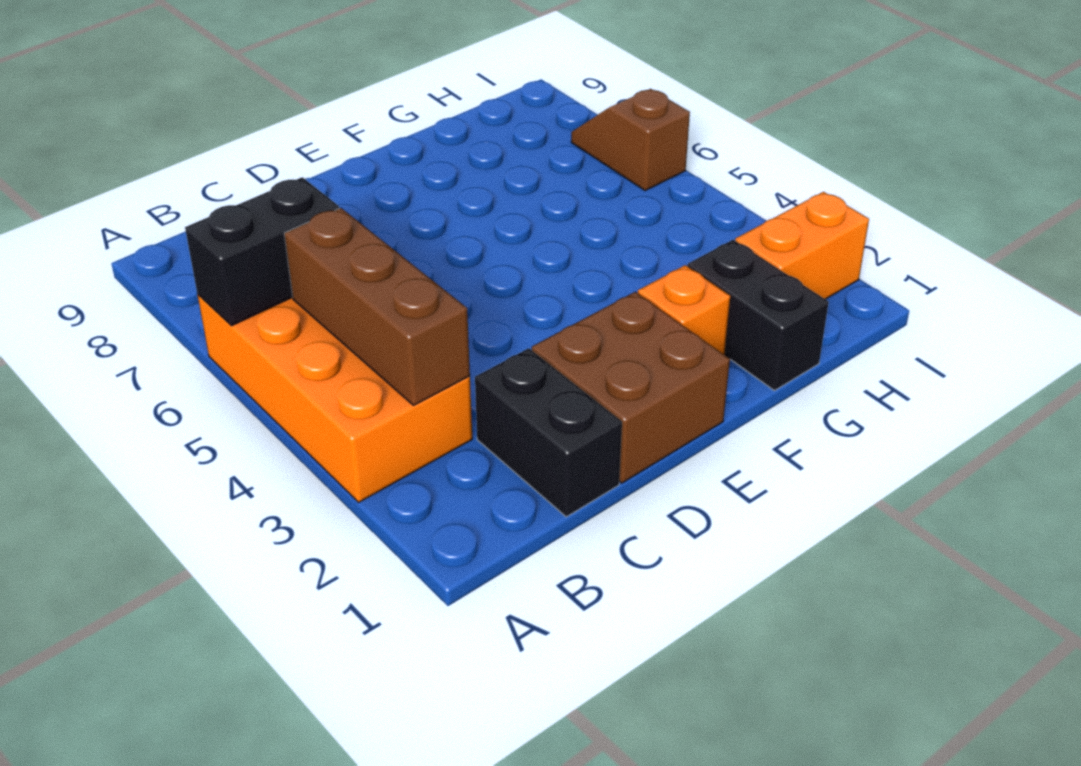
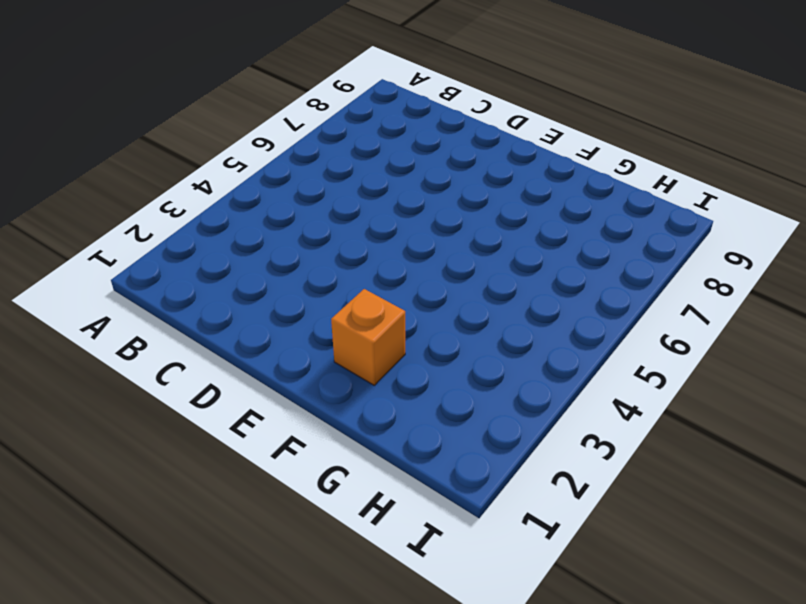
none -> orange 2x4 brick [198,295,472,502]
none -> black 1x2 brick [475,348,622,517]

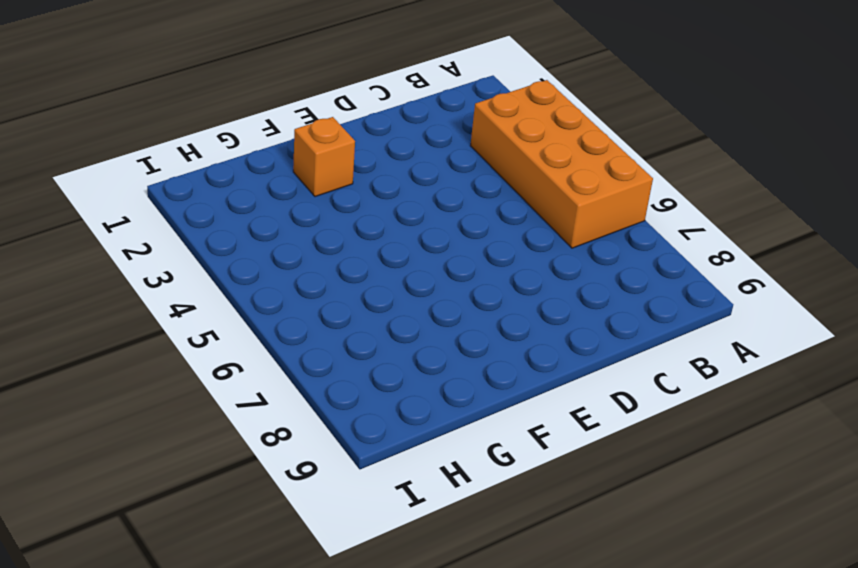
none -> black 1x2 brick [475,348,622,517]
none -> brown 2x2 brick [532,292,730,483]

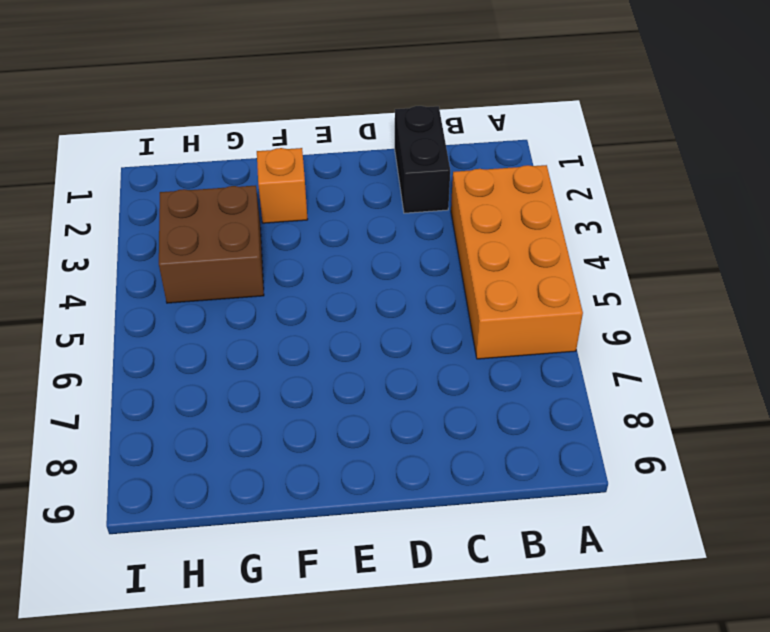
brown 2x2 brick [159,185,264,303] -> brown 2x2 brick moved to [532,292,730,483]
none -> black 1x2 brick [687,240,829,391]
none -> orange 1x2 brick [735,192,869,299]

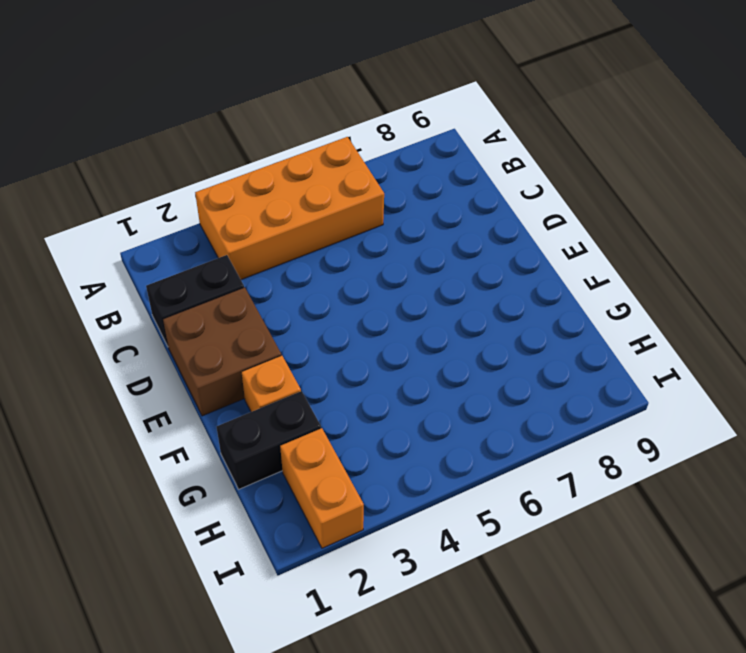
none -> brown 1x2 slope [571,89,690,191]
none -> black 1x2 brick [185,177,339,326]

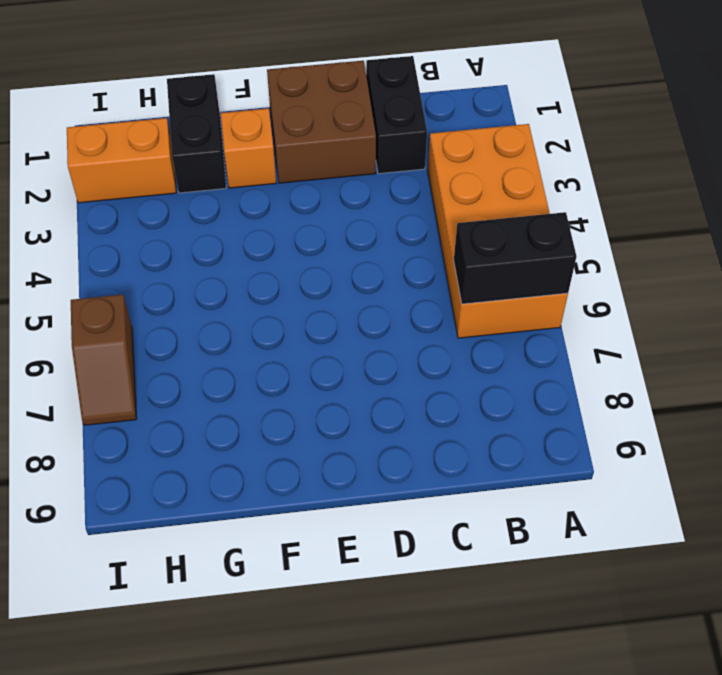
none -> brown 1x3 brick [284,208,470,405]

